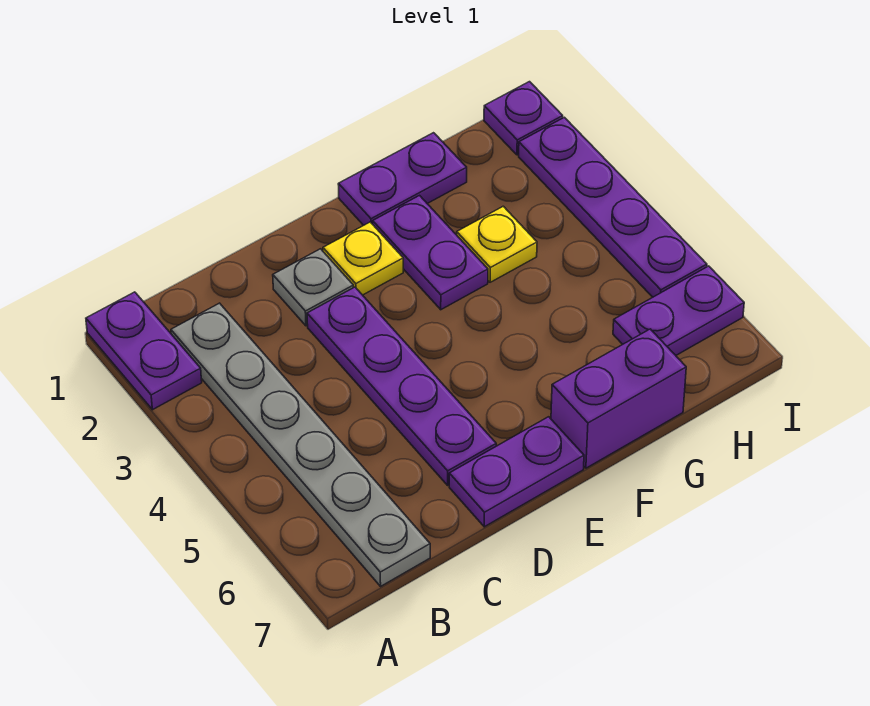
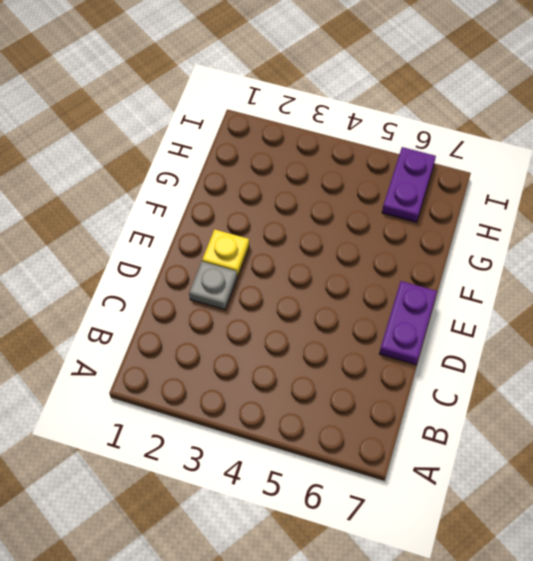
none -> purple 1x2 plate [86,292,202,410]
none -> grey 1x6 plate [171,303,430,586]
none -> purple 1x4 plate [307,287,496,485]

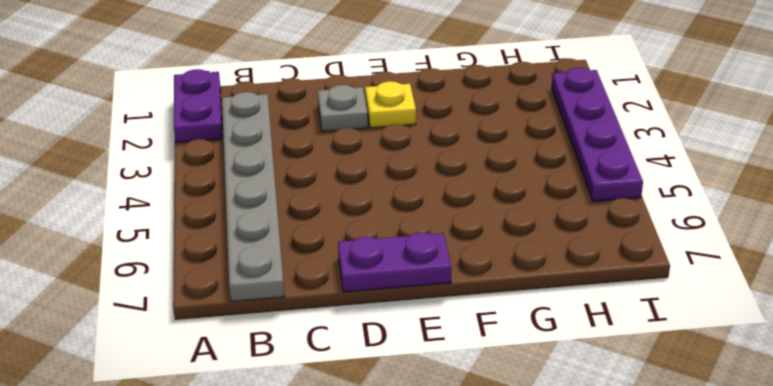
none -> purple 1x4 plate [307,287,496,485]
none -> purple 1x2 plate [338,133,467,225]
none -> purple 1x2 plate [373,196,488,310]

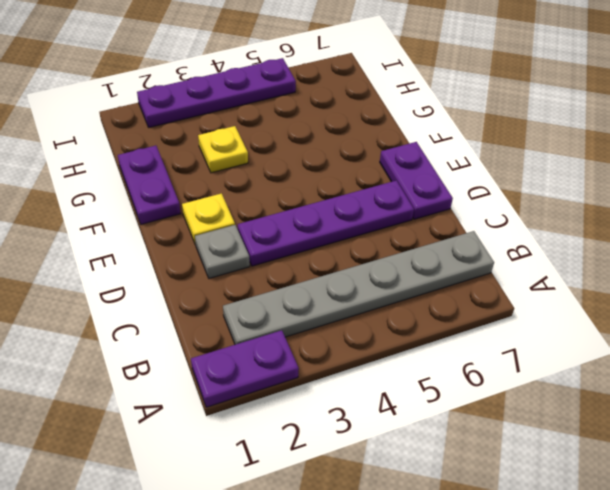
none -> purple 1x2 plate [373,196,488,310]
none -> purple 1x2 brick [551,329,686,468]
none -> purple 1x2 plate [613,266,744,355]

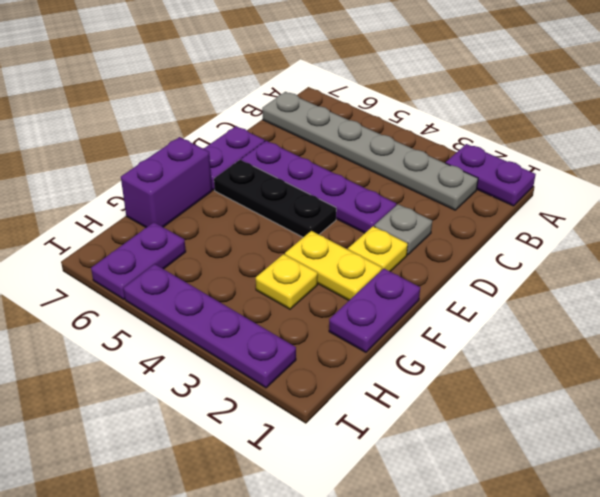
black 1x3 plate [214,160,336,237] -> none
yellow 1x2 plate [285,231,382,300] -> purple 1x2 plate [373,196,488,310]
none -> purple 1x1 plate [484,82,563,155]

